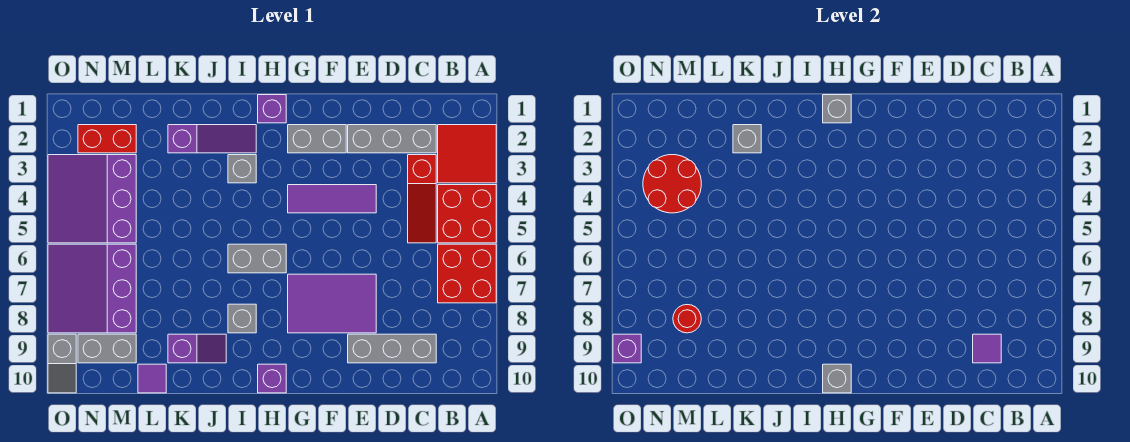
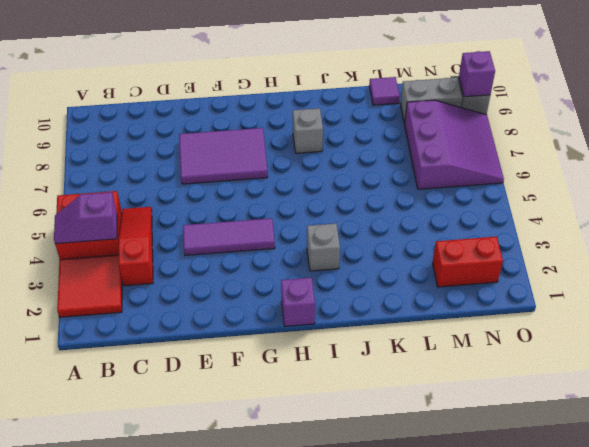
purple 1x2 slope [54,192,117,244] -> purple 1x2 slope moved to [168,334,226,363]
none -> red 2x2 brick [438,244,496,303]
none -> grey 1x3 brick [348,125,436,153]
none -> grey 1x3 brick [348,334,436,363]

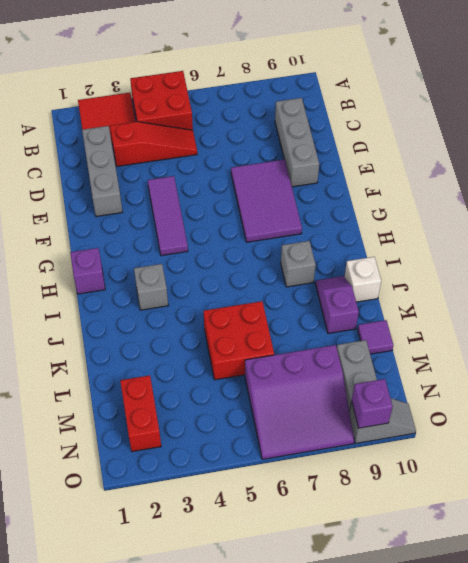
white 1x1 brick [344,257,381,302] -> none
red 2x2 brick [204,301,274,380] -> red 2x2 brick moved to [438,244,496,303]
none -> grey 1x2 brick [288,125,346,153]
none -> grey 1x2 brick [228,244,286,273]
none -> purple 1x1 brick [258,364,286,393]

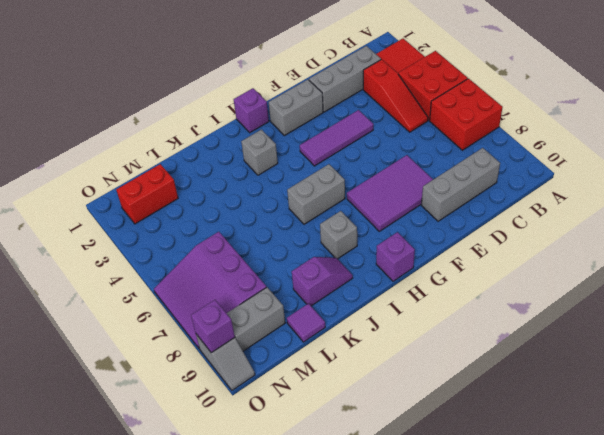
none -> purple 1x3 slope [168,125,256,153]
none -> purple 3x3 slope [48,155,136,243]
none -> purple 1x1 tile [973,334,1001,363]

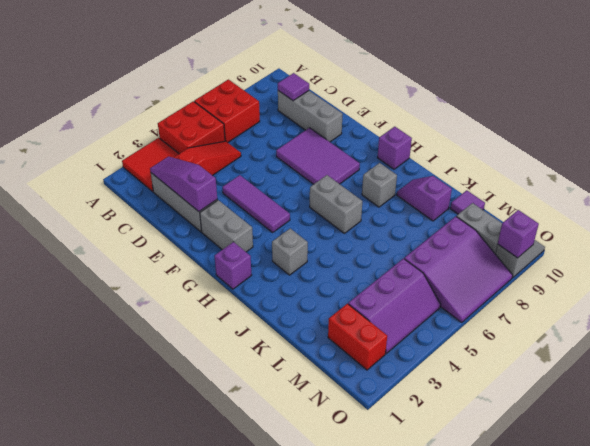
purple 1x3 slope [150,157,217,212] -> purple 1x3 slope moved to [168,125,256,153]
purple 2x3 slope [348,259,441,354] -> purple 3x3 slope [48,155,136,243]
none -> grey 1x1 brick [823,95,851,123]
none -> grey 1x1 brick [823,364,851,393]
none -> grey 1x1 brick [733,125,761,153]

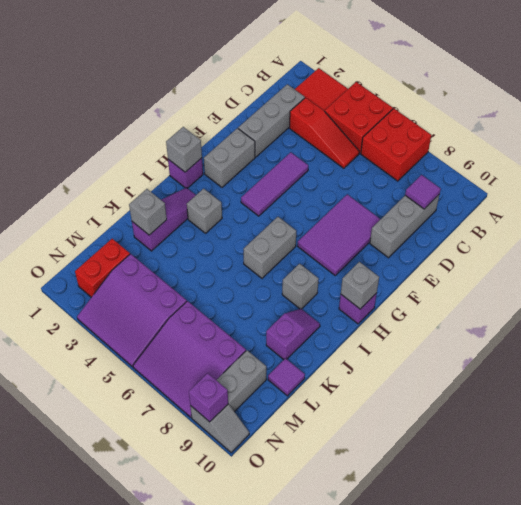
none -> red 2x2 round brick [643,155,701,213]
none -> red 1x1 round brick [673,305,701,333]

